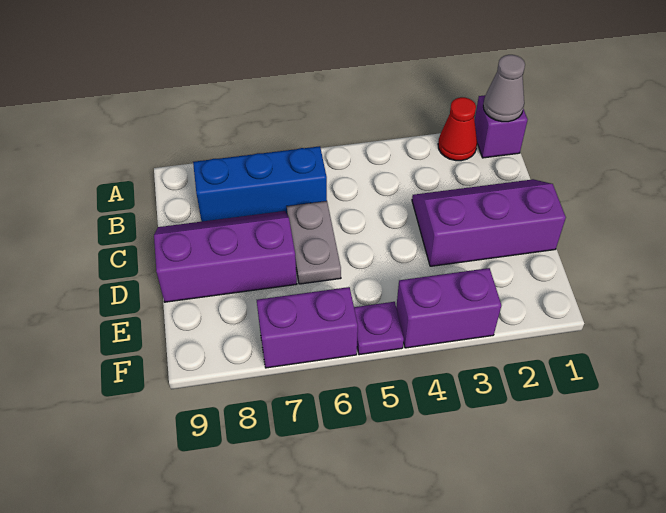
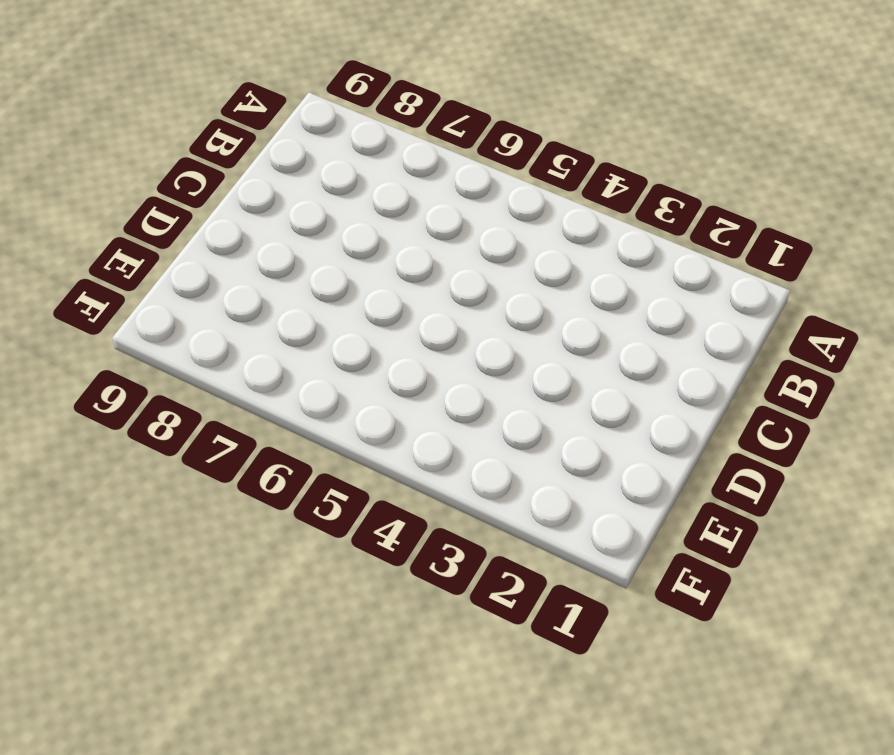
none -> purple 1x1 brick [475,95,528,158]
none -> red 1x1 cone [438,97,477,161]

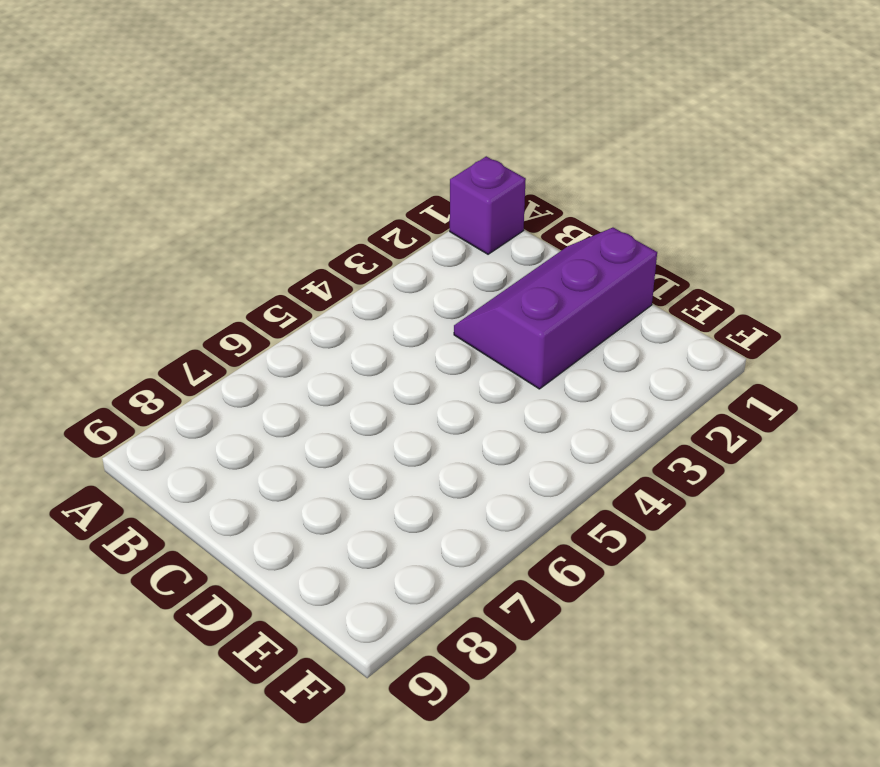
none -> red 1x1 cone [438,97,477,161]
none -> blue 1x3 brick [193,146,327,222]

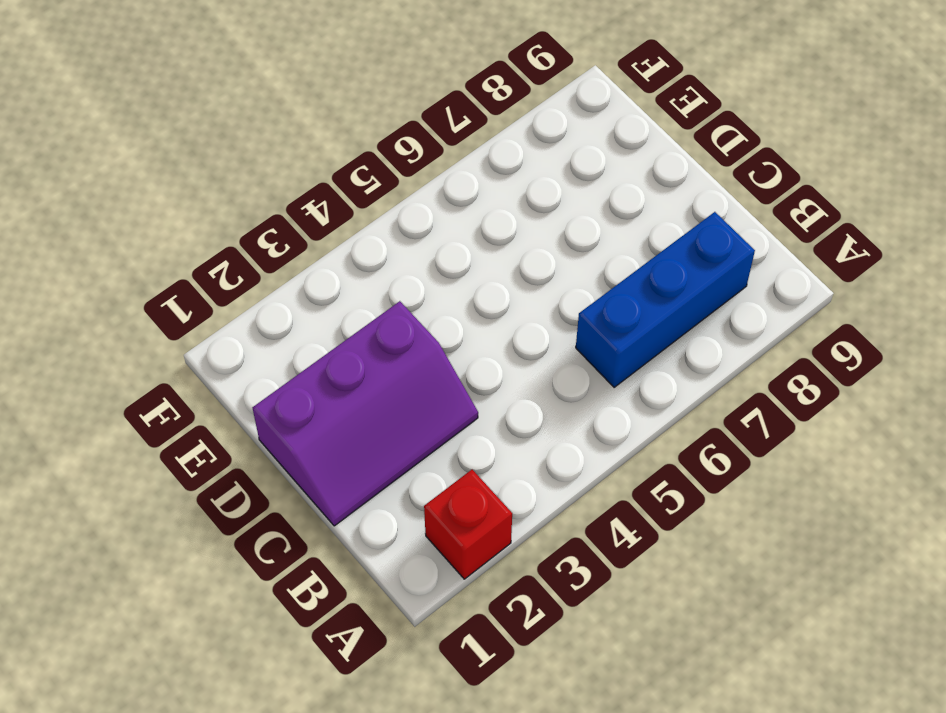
red 1x1 brick [424,470,512,579] -> red 1x1 cone [438,97,477,161]
none -> purple 1x1 brick [475,95,528,158]
none -> grey 1x2 plate [287,201,341,284]

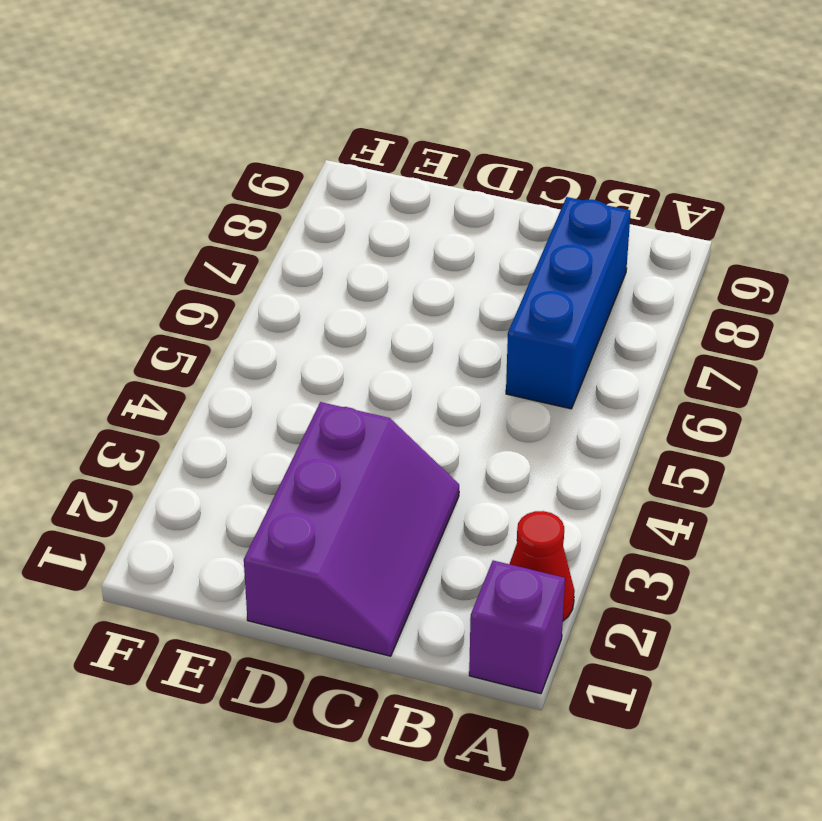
none -> grey 1x2 plate [287,201,341,284]
none -> purple 2x3 slope [154,211,297,302]

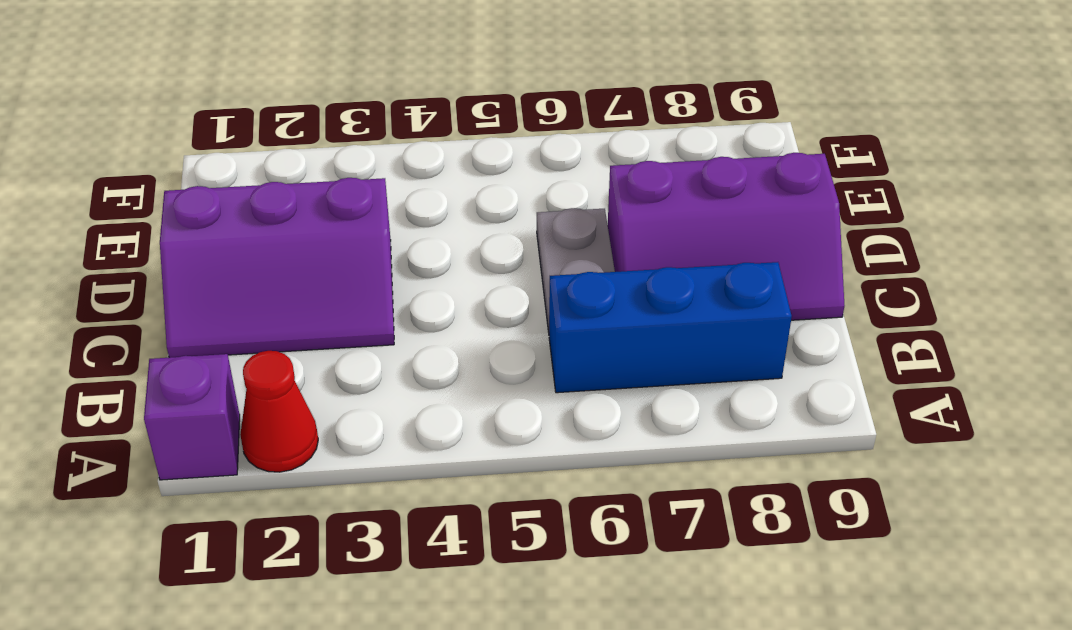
none -> purple 1x2 brick [396,268,501,348]
none -> purple 1x1 plate [354,302,404,355]

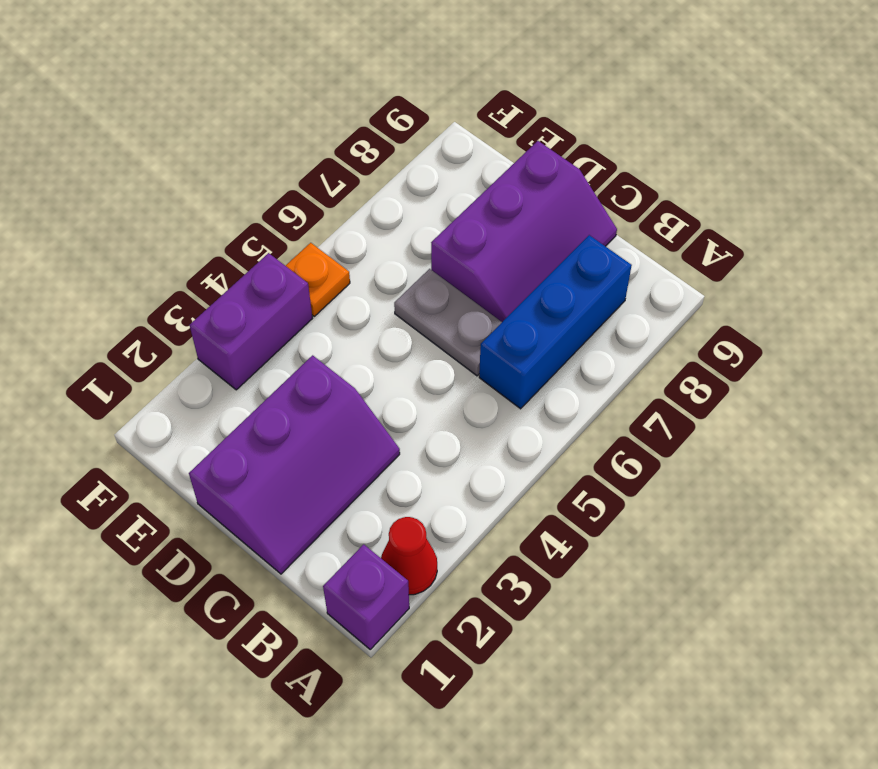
orange 1x1 plate [286,243,350,316] -> purple 1x1 plate [354,302,404,355]
none -> purple 1x2 brick [257,287,358,368]
none -> grey 1x1 cone [483,55,525,122]

